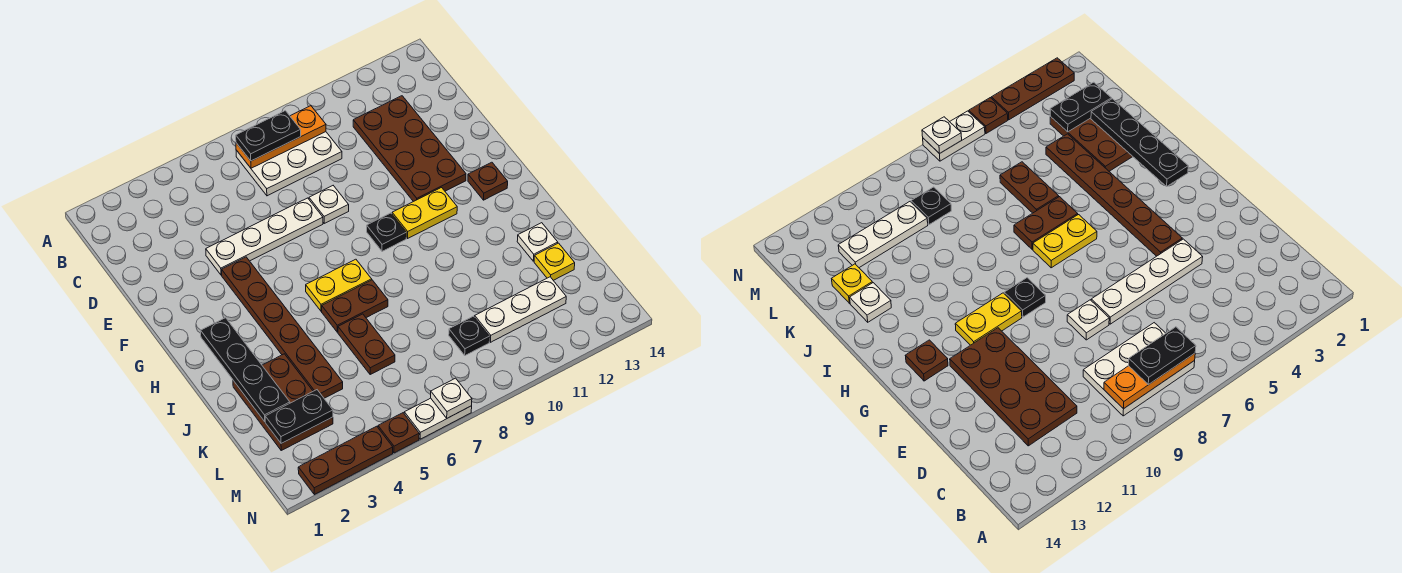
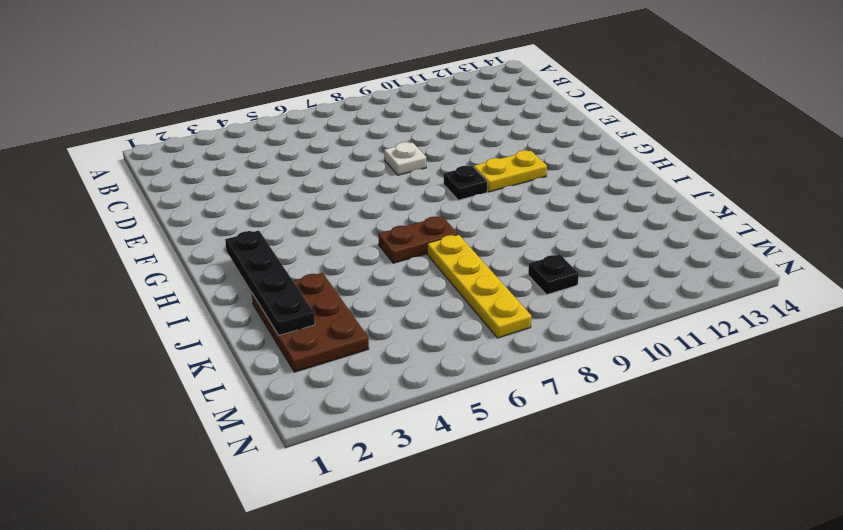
yellow 1x4 plate [427,235,532,338] -> none
none -> white 2x3 plate [236,132,342,196]
none -> brown 2x4 plate [353,96,466,202]
none -> white 1x4 plate [206,198,323,275]

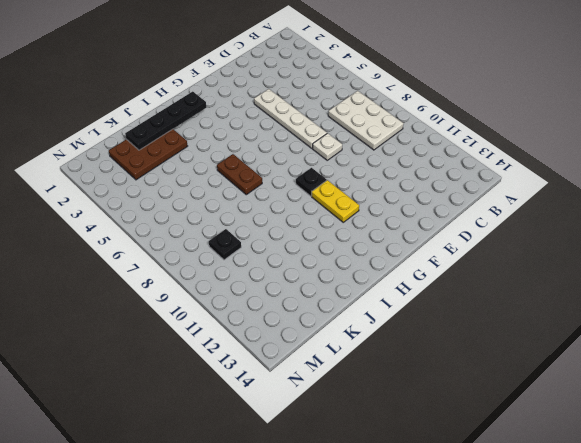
none -> brown 2x4 plate [353,96,466,202]
none -> brown 1x6 plate [222,257,343,398]
none -> brown 1x1 plate [468,162,508,200]

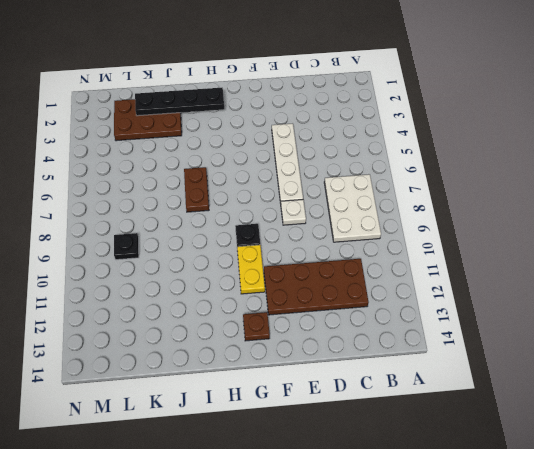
none -> brown 1x6 plate [222,257,343,398]
none -> yellow 1x2 plate [306,259,372,311]
none -> brown 1x2 plate [338,314,395,374]

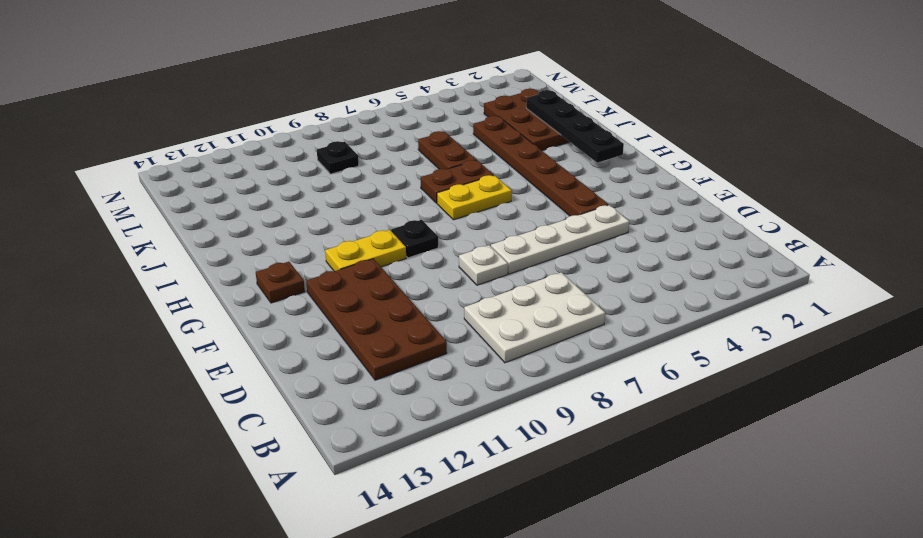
none -> white 1x1 plate [517,223,558,261]
none -> yellow 1x1 plate [534,243,575,280]
none -> white 1x3 plate [475,277,566,342]

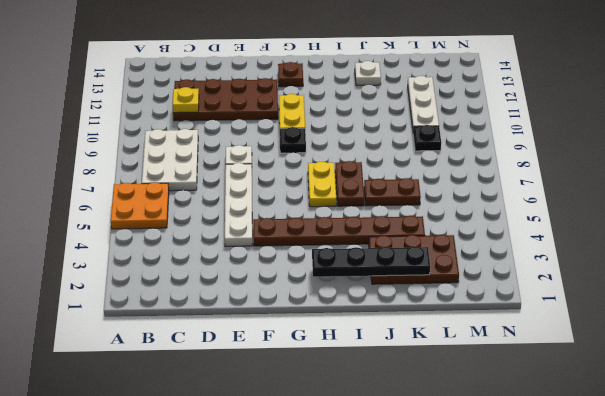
orange 2x2 plate [111,182,169,229] -> none
yellow 1x1 plate [173,87,199,113] -> yellow 1x1 plate moved to [534,243,575,280]
none -> brown 1x3 plate [298,426,393,495]
none -> brown 1x1 plate [378,413,419,453]
none -> white 1x2 plate [404,398,472,439]

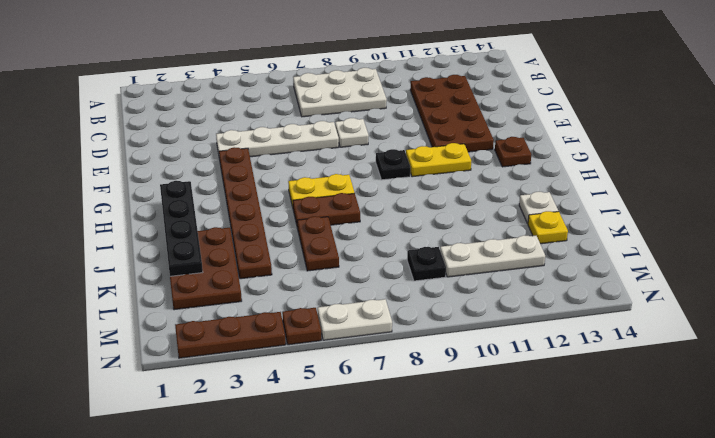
none -> orange 1x3 plate [236,106,326,168]
none -> black 1x2 plate [265,390,333,444]
none -> white 1x1 plate [431,378,472,418]

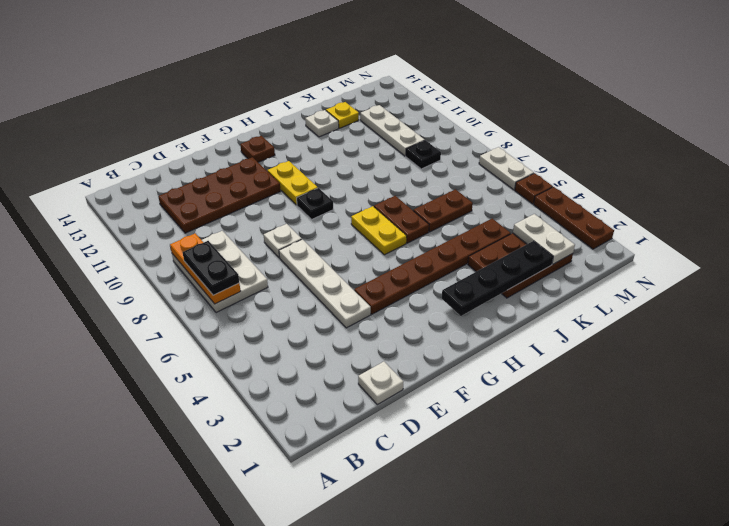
white 1x1 plate [358,362,403,405] -> white 1x1 plate moved to [431,378,472,418]
white 1x2 plate [513,214,575,264] -> black 1x2 plate [265,390,333,444]

